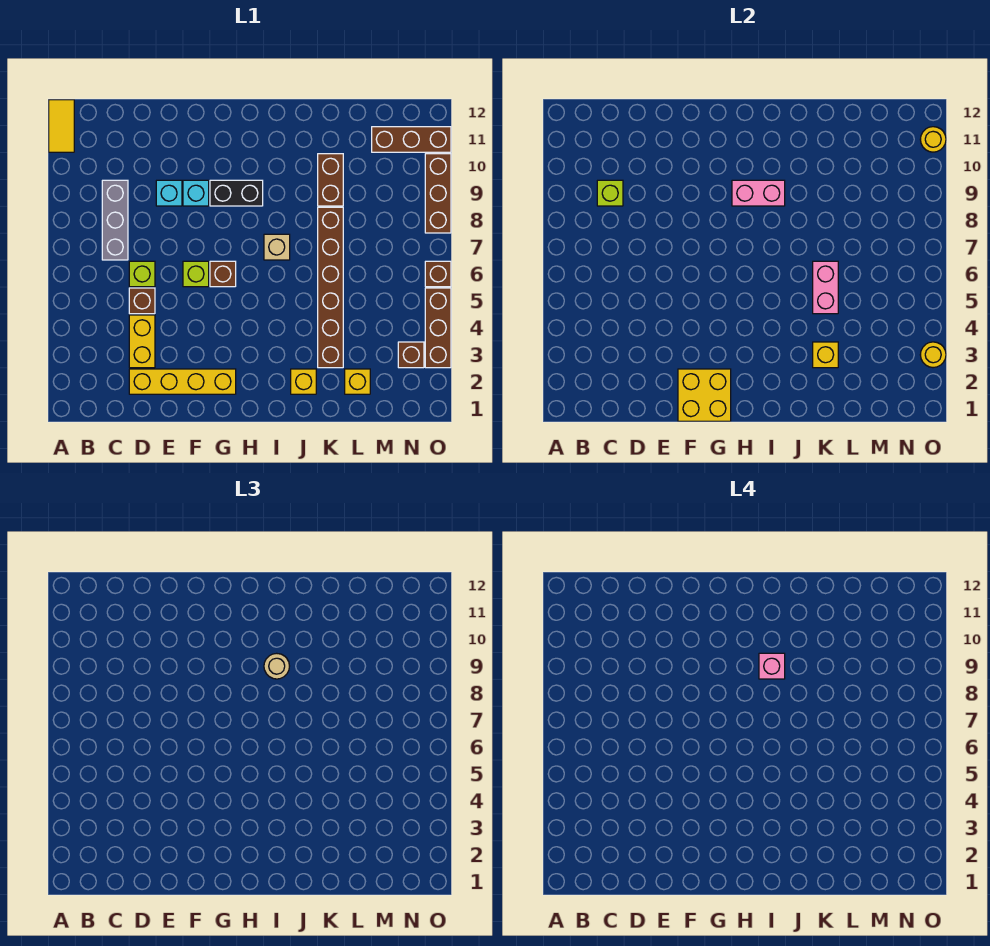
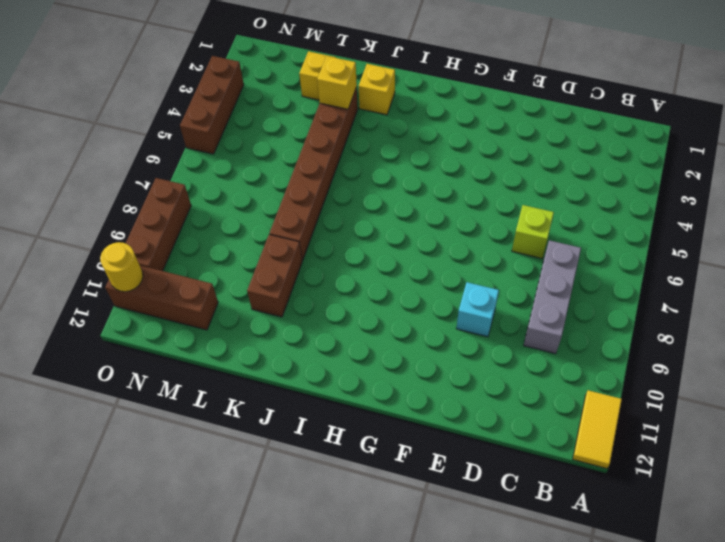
none -> yellow 1x4 brick [129,369,236,394]
none -> yellow 1x2 brick [129,315,155,368]
none -> brown 1x1 brick [129,288,155,314]
none -> lime 1x1 brick [183,261,209,287]

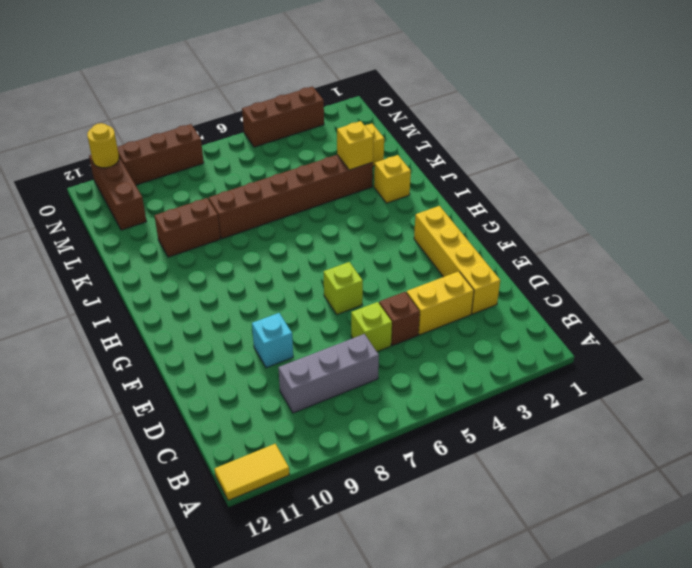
none -> cyan 1x1 brick [183,180,209,206]
none -> brown 1x1 brick [210,261,236,287]
none -> black 1x2 brick [210,180,263,206]
none -> tan 1x1 brick [264,234,290,260]

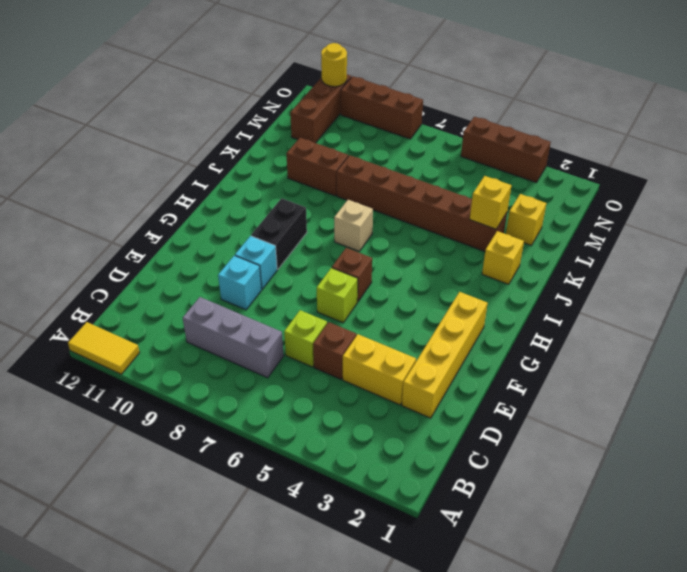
none -> brown 1x1 brick [398,342,424,368]
none -> brown 1x1 brick [425,261,451,287]
none -> lime 1x1 brick [597,180,623,206]
none -> yellow 2x2 brick [678,369,731,421]

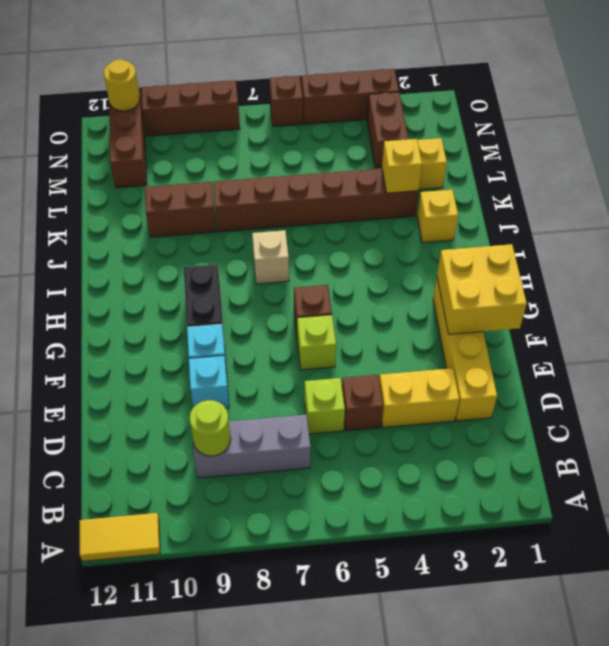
lime 1x1 round brick [190,400,231,456] -> lime 1x1 brick [597,180,623,206]
brown 1x2 brick [367,92,408,168] -> brown 1x1 brick [398,342,424,368]
none -> pink 1x2 brick [732,180,785,206]
none -> pink 1x2 brick [813,261,838,314]
none -> yellow 1x1 round brick [920,342,946,368]
none -> tan 1x1 round brick [264,653,289,679]

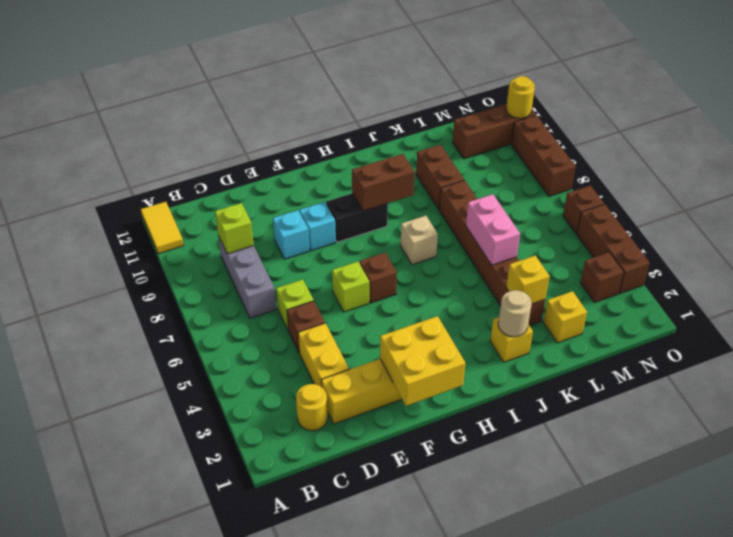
yellow 1x1 round brick [296,384,328,431] -> yellow 1x1 round brick moved to [920,342,946,368]
brown 1x2 brick [352,154,415,211] -> pink 1x2 brick [732,180,785,206]
tan 1x1 round brick [498,290,532,337] -> tan 1x1 round brick moved to [264,653,289,679]
none -> pink 1x1 brick [759,653,785,679]

